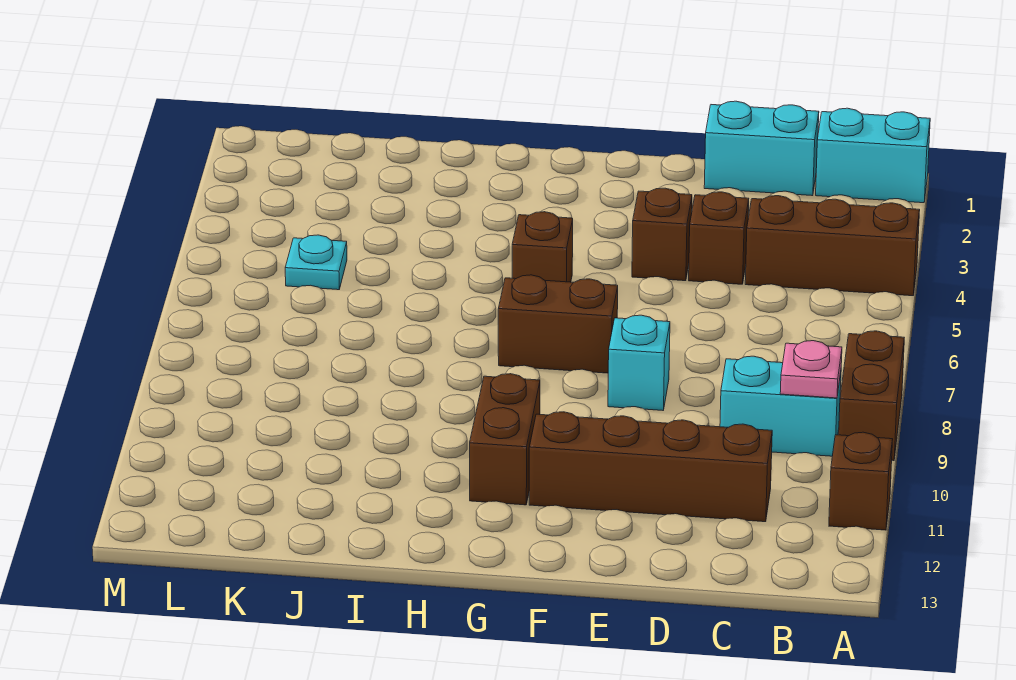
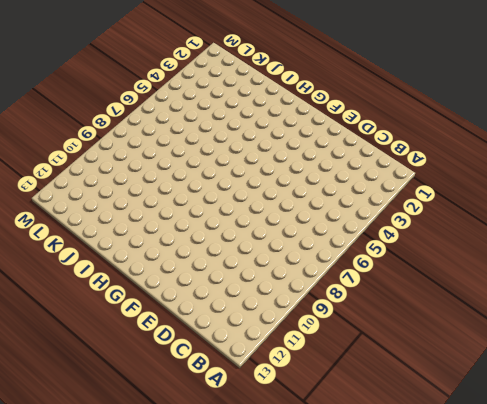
none -> cyan 1x2 brick [816,108,930,203]
none -> brown 1x3 brick [745,196,920,296]
none -> brown 1x2 brick [839,331,904,461]

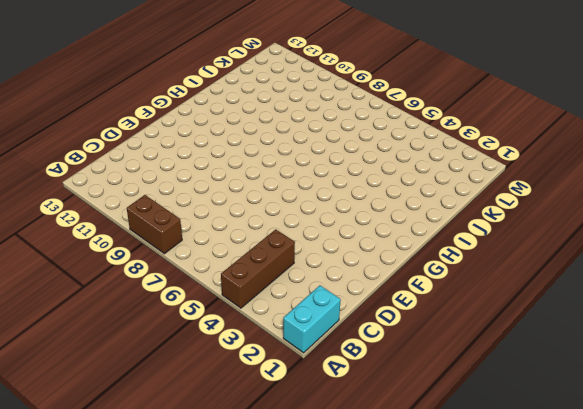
none -> brown 1x1 brick [829,432,893,530]
none -> cyan 1x2 brick [720,356,841,456]
none -> cyan 1x2 brick [704,101,819,196]

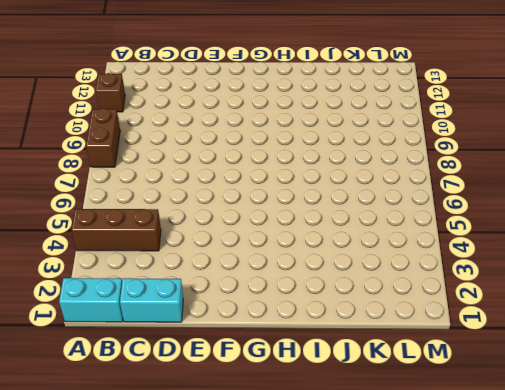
none -> cyan 1x2 brick [720,356,841,456]
none -> brown 1x4 brick [529,412,772,522]
none -> brown 1x1 brick [689,192,749,284]

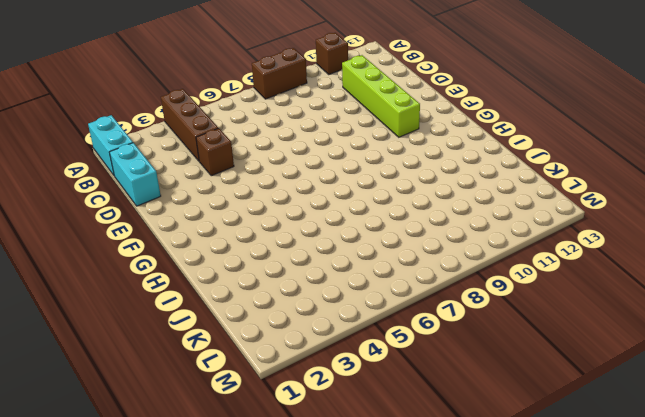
lime 1x4 brick [342,55,420,137] -> brown 1x4 brick [529,412,772,522]
none -> cyan 1x2 brick [720,356,841,456]
none -> brown 1x1 brick [632,188,692,281]
none -> cyan 1x1 brick [608,315,670,410]

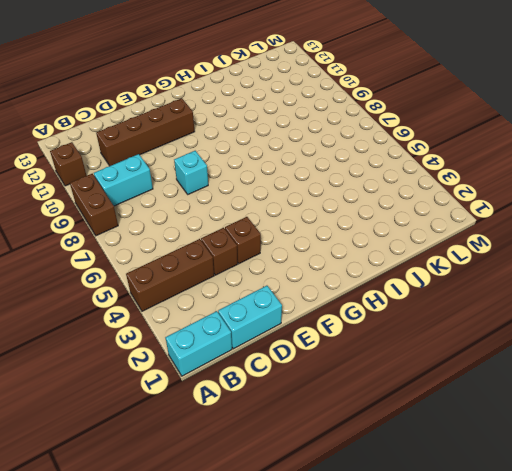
none -> brown 1x2 brick [498,275,618,373]
none -> brown 1x1 brick [512,212,573,282]
none -> brown 1x2 brick [470,374,540,505]

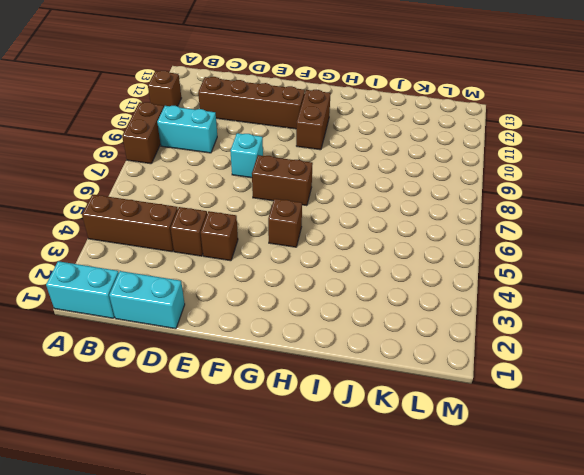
none -> cyan 1x1 plate [285,235,347,290]
none -> pink 1x1 plate [780,341,842,398]

